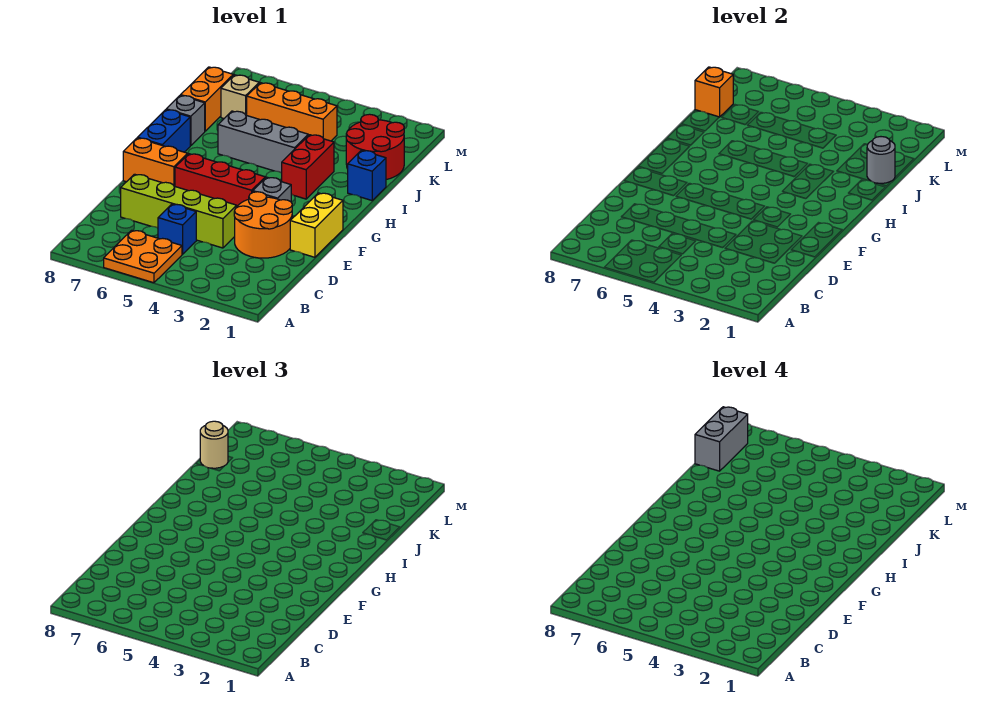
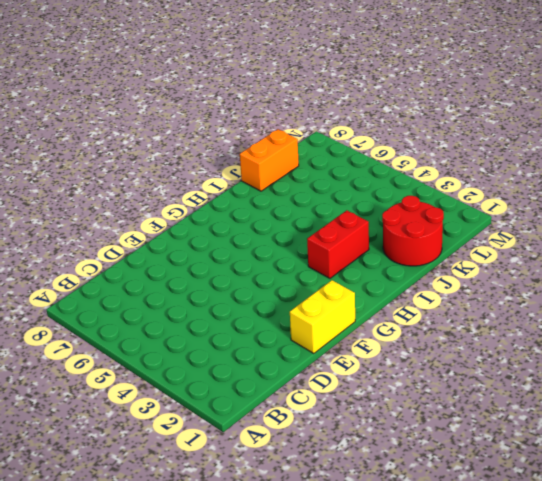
none -> orange 2x2 plate [104,230,182,283]
none -> blue 1x1 brick [158,204,196,254]
none -> orange 2x2 round brick [234,192,292,258]

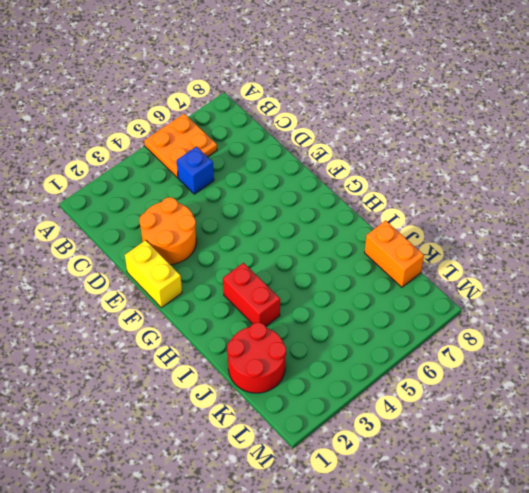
none -> lime 1x4 brick [121,174,237,248]
none -> grey 1x1 brick [253,177,291,202]
none -> red 1x3 brick [175,154,265,206]

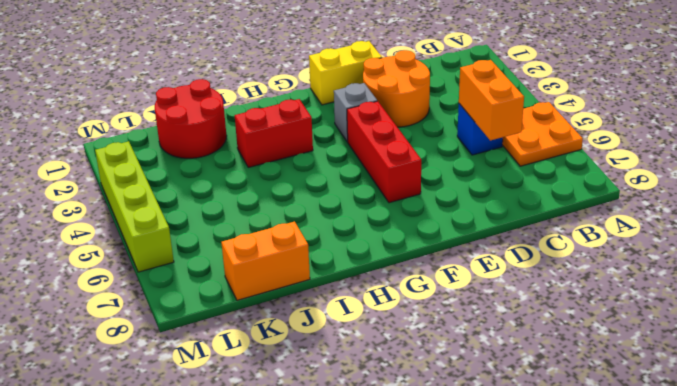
orange 1x2 brick [459,60,524,140] -> orange 1x2 brick moved to [123,138,188,186]
lime 1x4 brick [95,141,174,272] -> lime 1x4 brick moved to [121,174,237,248]
none -> blue 1x2 brick [138,110,190,152]
none -> blue 1x1 brick [348,150,386,200]
none -> grey 1x3 brick [218,111,308,173]

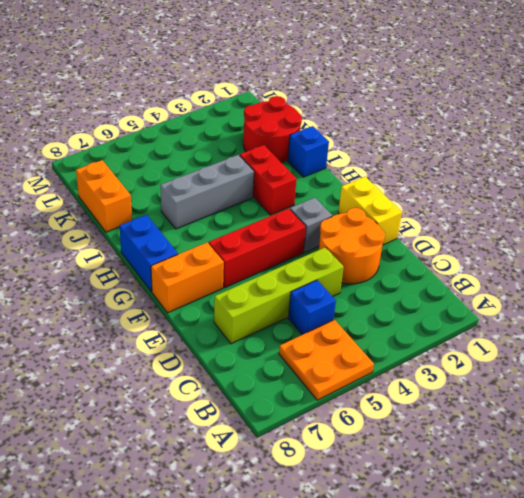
none -> grey 1x1 brick [166,95,205,146]
none -> orange 1x3 brick [247,83,337,141]
none -> tan 1x1 brick [221,75,259,118]

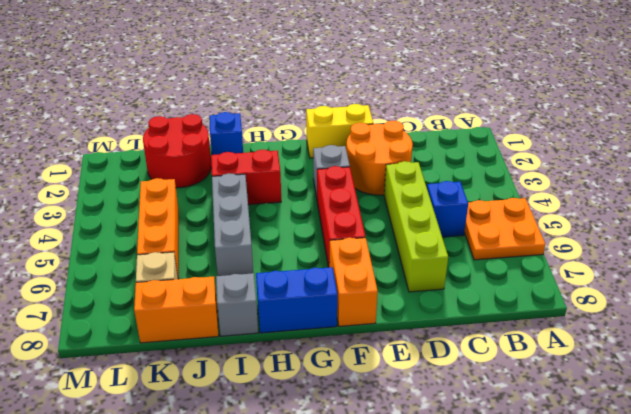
none -> grey 1x1 round brick [867,137,895,183]
none -> orange 1x1 brick [695,67,733,117]
none -> tan 1x1 round brick [200,421,228,468]

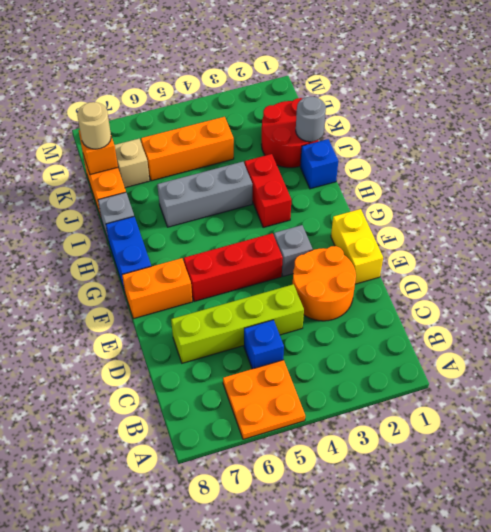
none -> grey 1x2 brick [695,407,748,471]

